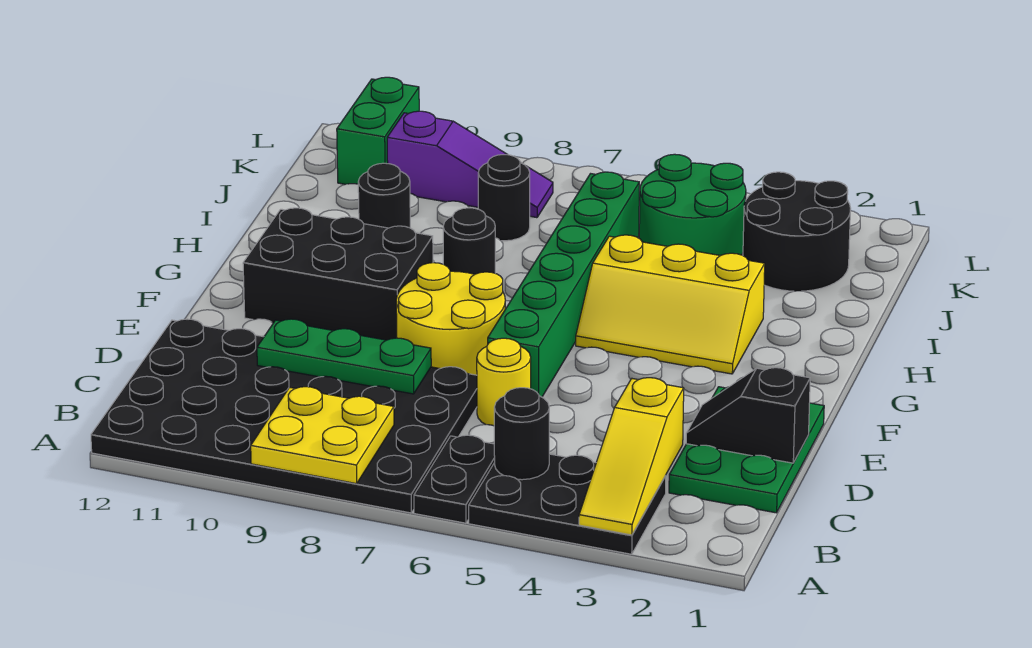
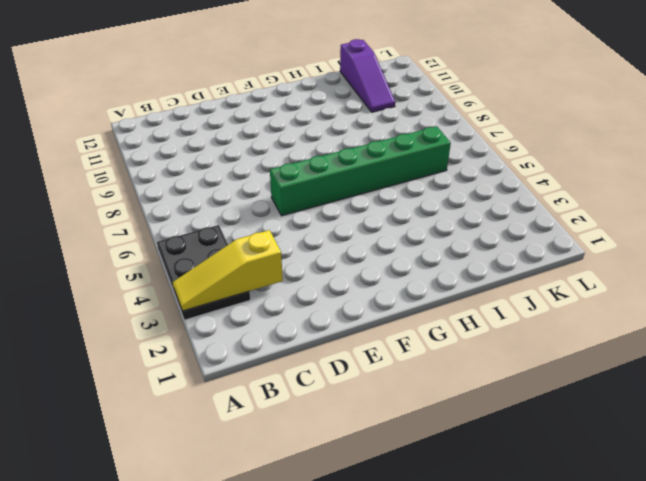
purple 1x3 slope [340,39,395,112] -> purple 1x3 slope moved to [387,111,553,218]
none -> black 1x2 plate [414,435,495,523]
none -> black 4x6 plate [91,319,477,513]
none -> green 2x3 plate [669,387,824,513]

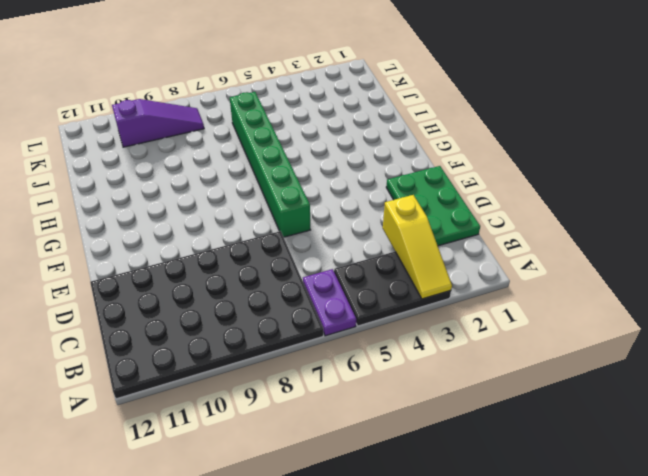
purple 1x2 plate [303,269,356,336] -> black 1x2 plate [414,435,495,523]
none -> yellow 1x1 round brick [477,338,531,426]
none -> yellow 2x2 round brick [396,263,505,375]
none -> black 2x3 brick [243,208,433,340]

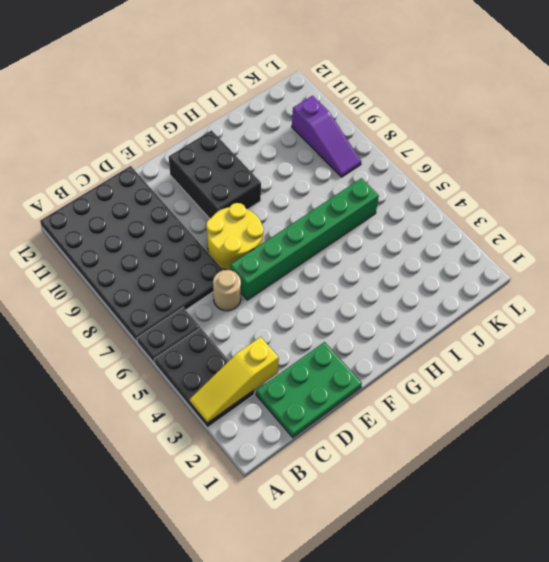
tan 1x1 round brick [213,270,241,311] -> yellow 1x1 round brick [477,338,531,426]
none -> yellow 2x3 slope [576,235,765,374]
none -> black 1x1 round brick [443,208,495,274]
none -> black 1x1 round brick [358,163,410,228]

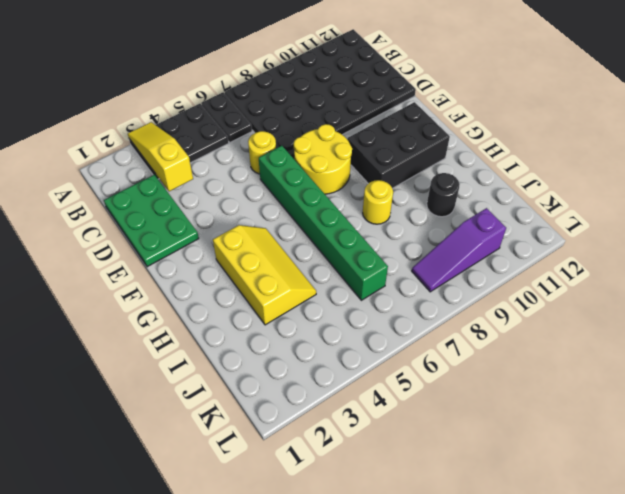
yellow 2x3 slope [213,225,316,325] -> yellow 2x3 slope turned to [576,235,765,374]
yellow 1x1 round brick [363,180,393,224] -> black 1x1 round brick [443,208,495,274]
none -> black 2x2 round brick [743,172,851,291]
none -> green 2x2 round brick [639,154,746,256]
none -> black 1x1 round brick [478,155,530,241]

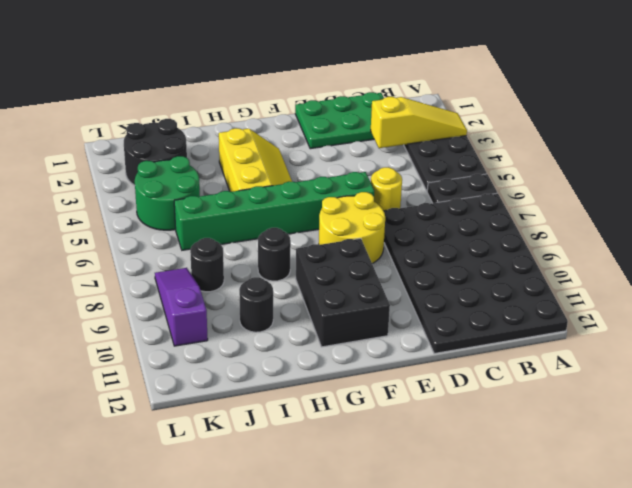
none -> green 1x2 brick [337,77,419,184]
none -> yellow 2x2 plate [251,387,394,484]
none -> black 1x1 round brick [494,388,549,480]

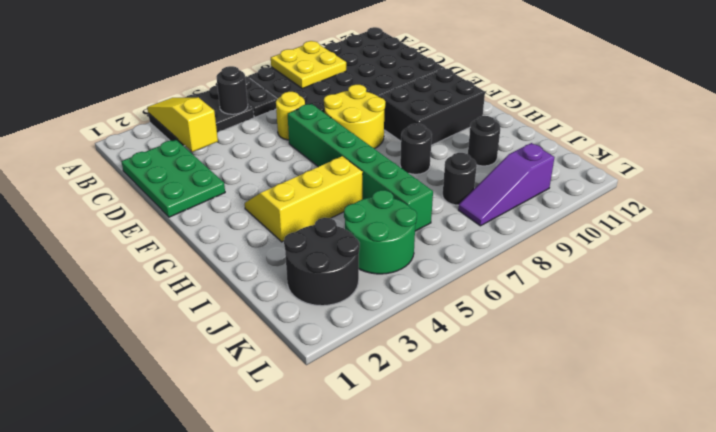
none -> green 1x2 brick [337,77,419,184]
none -> black 1x2 slope [686,368,810,463]
none -> green 1x3 plate [257,319,431,394]

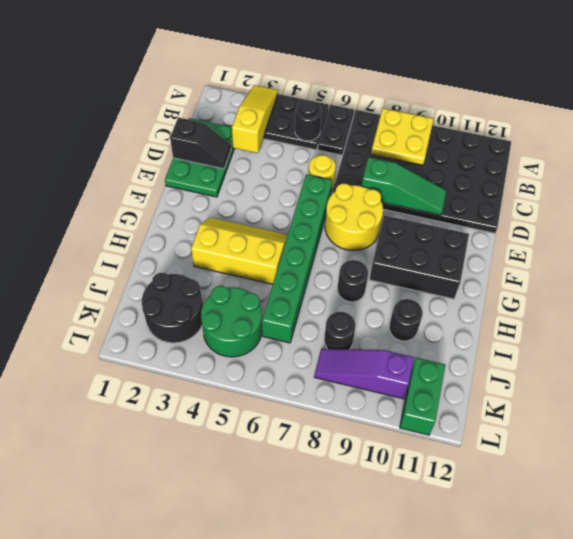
green 1x3 slope [362,157,446,215] -> green 1x3 plate [257,319,431,394]

